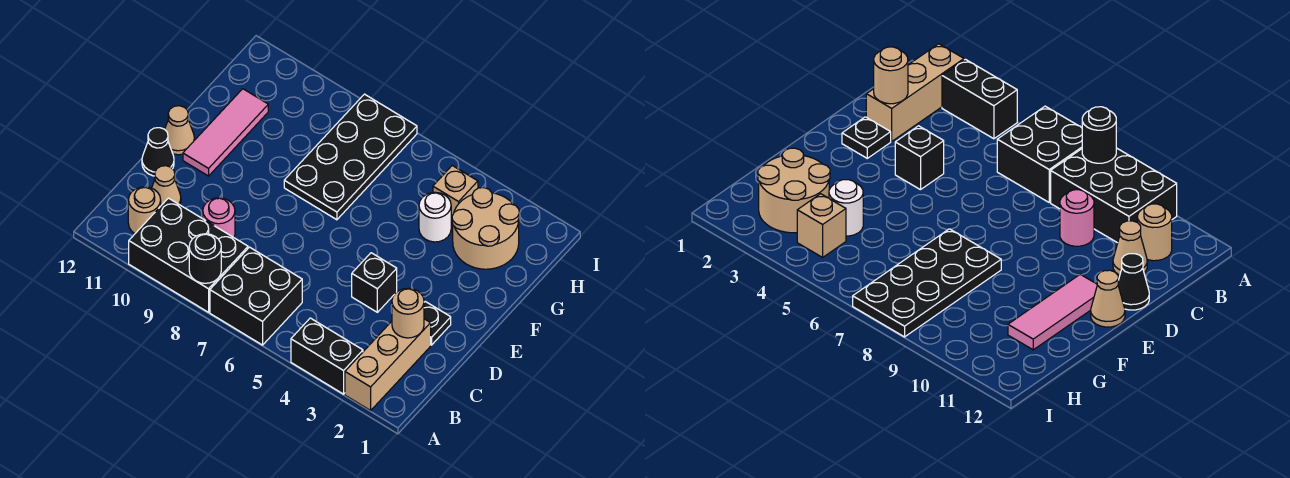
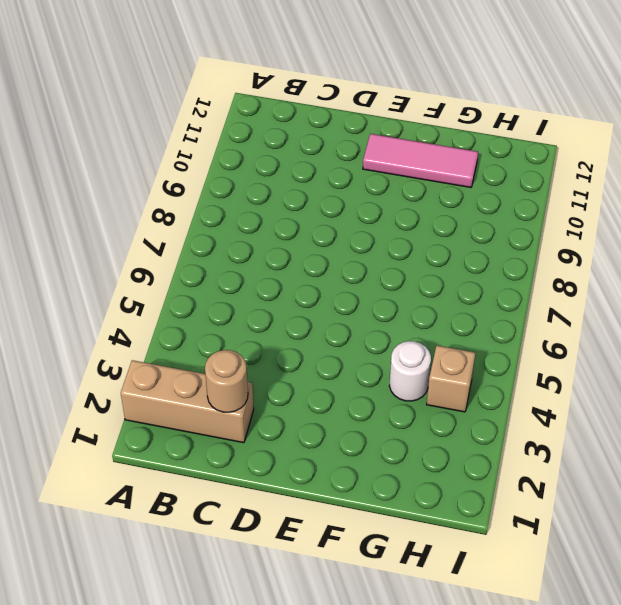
none -> black 1x2 brick [291,318,363,394]
none -> black 2x2 brick [210,247,302,345]
none -> black 2x3 brick [129,198,248,312]

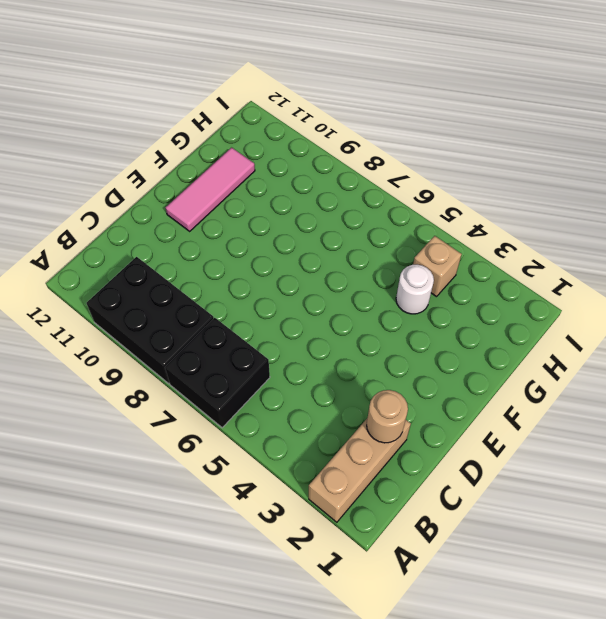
none -> black 1x2 brick [291,318,363,394]
none -> tan 1x1 round brick [128,187,161,234]
none -> pink 1x1 round brick [203,198,235,237]

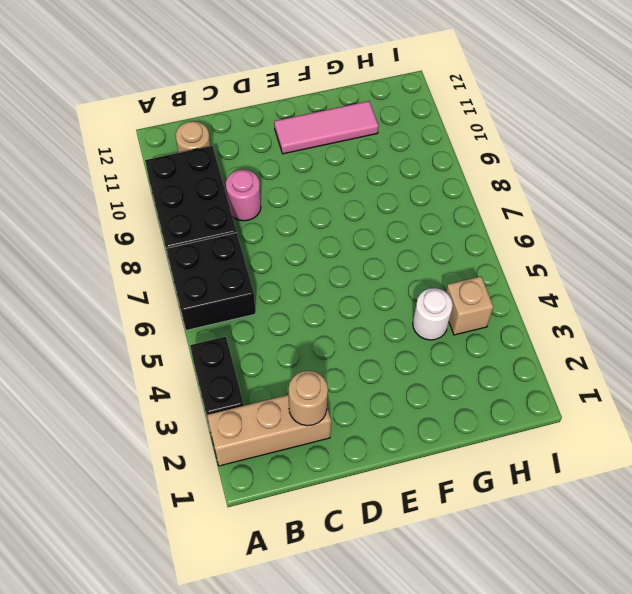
none -> tan 1x1 cone [152,166,181,205]
none -> black 1x1 plate [424,302,451,345]
none -> black 1x1 brick [352,253,397,312]

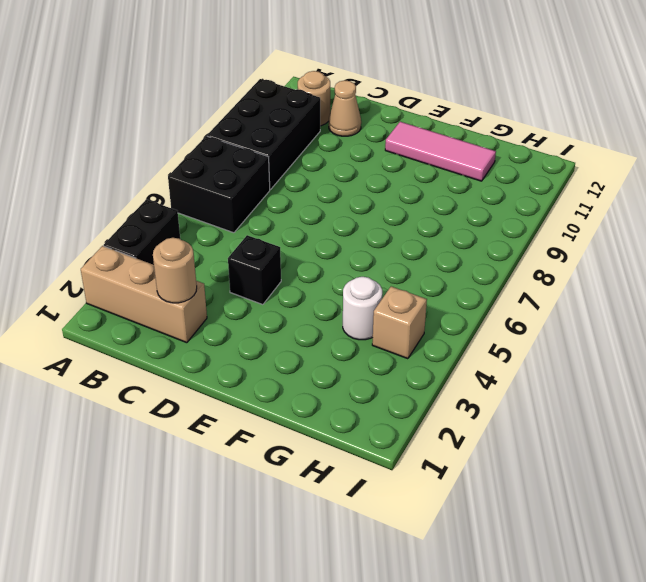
none -> pink 1x1 round brick [203,198,235,237]
none -> black 1x1 plate [424,302,451,345]
none -> black 1x1 cone [142,128,174,176]

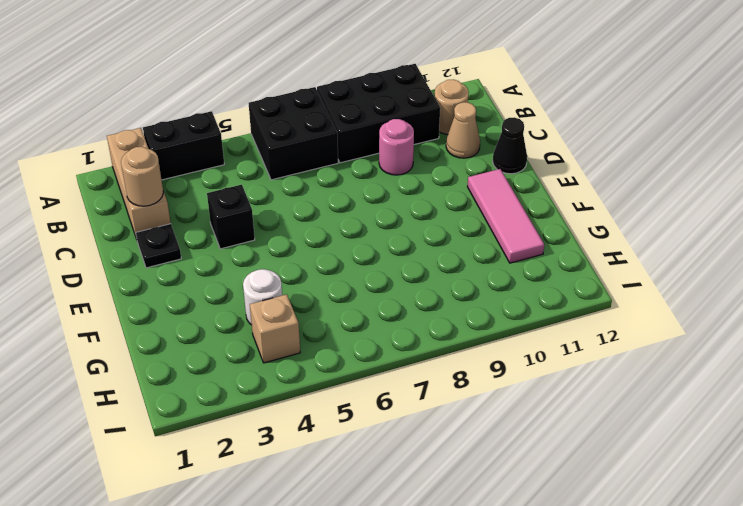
none -> tan 1x1 cone [165,106,194,155]
none -> black 2x4 plate [284,94,417,220]
none -> tan 2x2 round brick [452,188,519,269]

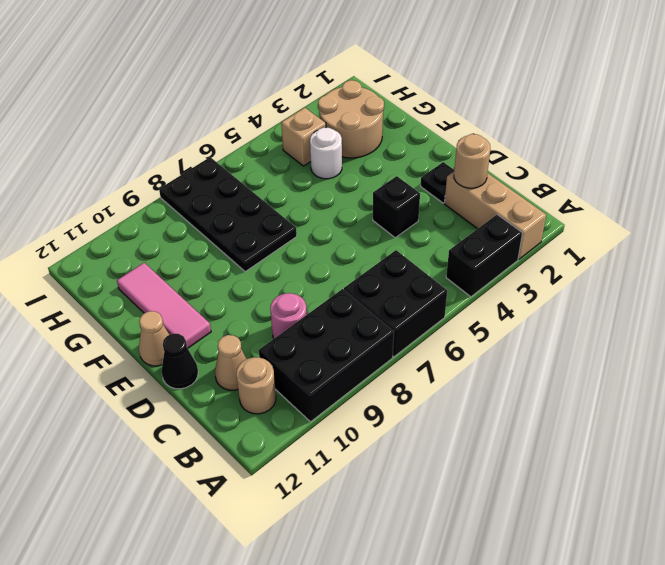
none -> black 1x1 round brick [189,234,221,283]

